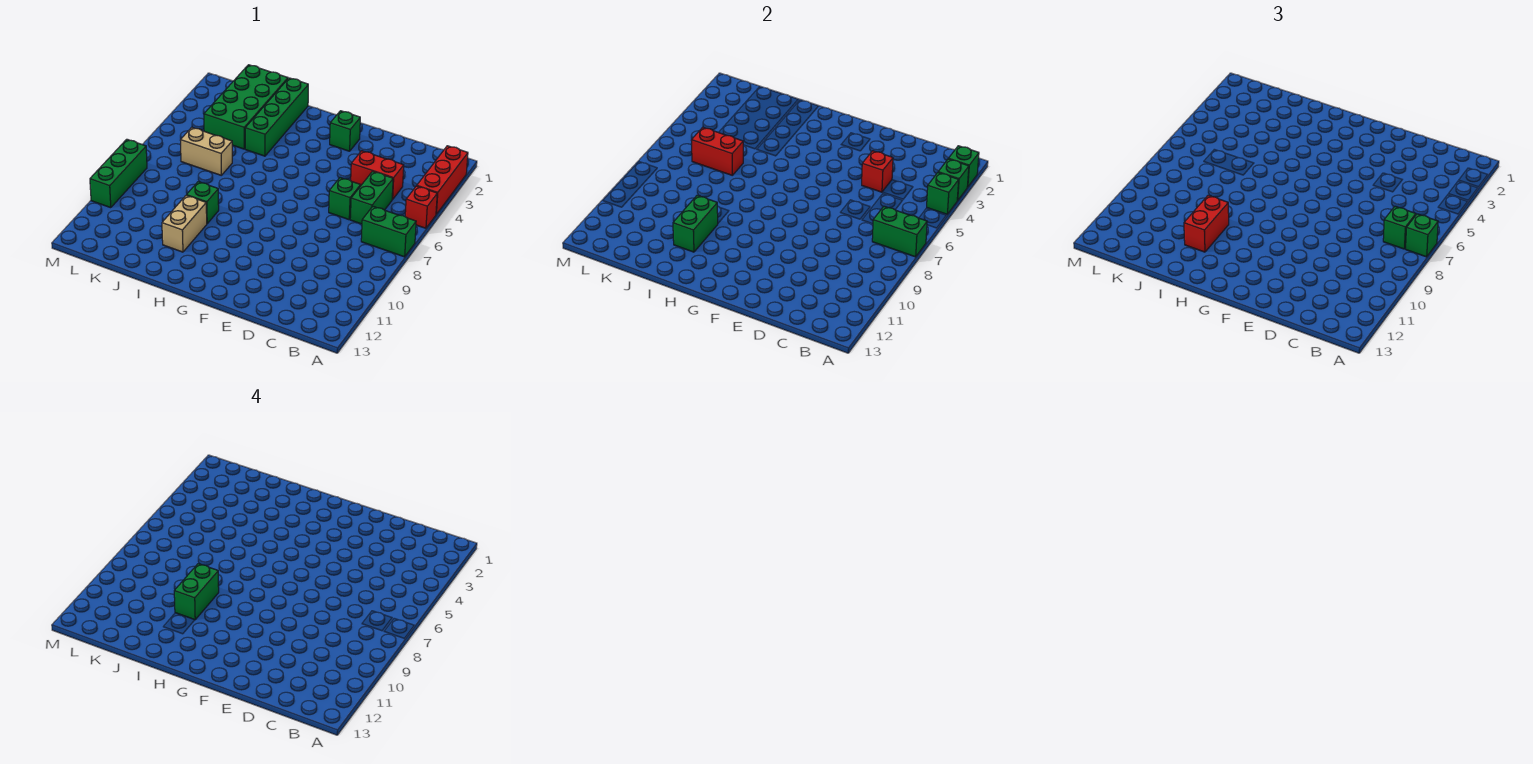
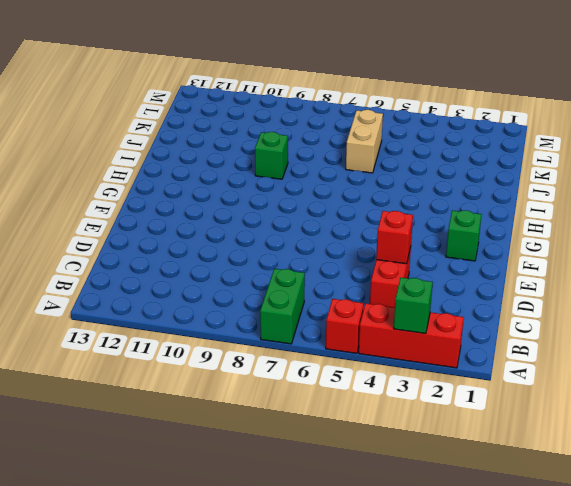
none -> green 1x2 brick [350,171,393,224]
none -> green 1x1 brick [329,178,361,220]
none -> green 1x4 brick [245,78,308,156]

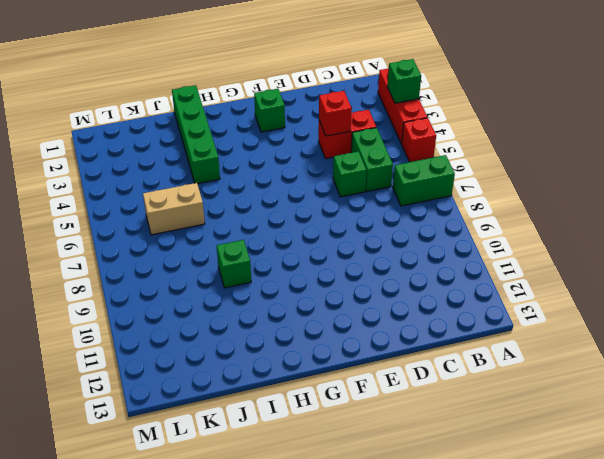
none -> tan 1x2 brick [162,195,207,252]
none -> green 2x4 brick [204,65,288,149]
none -> green 1x3 brick [90,139,147,208]

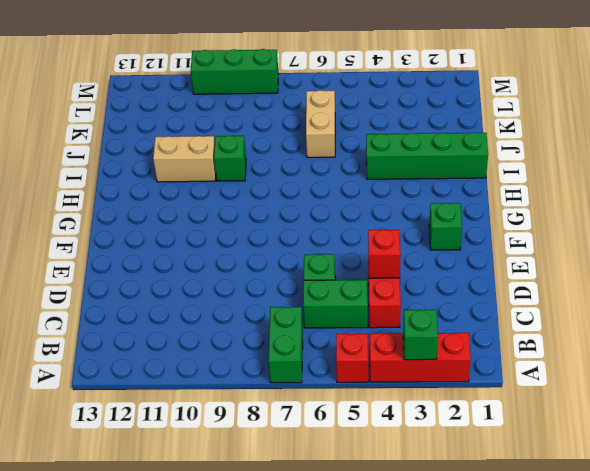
none -> green 2x4 brick [204,65,288,149]
none -> green 1x1 brick [948,146,979,187]
none -> green 1x1 brick [927,173,959,214]

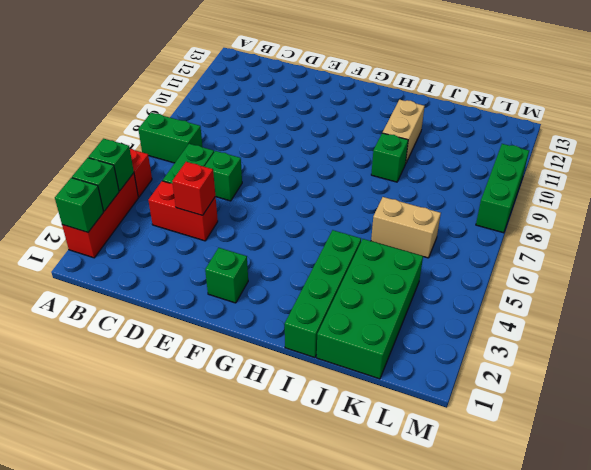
none -> green 1x2 brick [872,206,927,257]
none -> green 1x2 brick [673,195,718,252]
none -> red 1x2 brick [691,127,743,175]

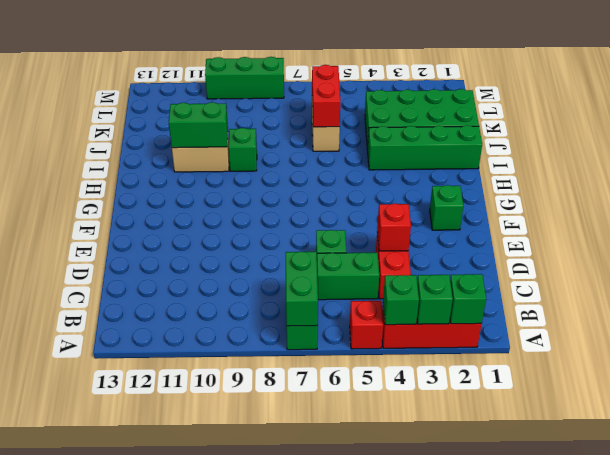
none -> green 1x1 brick [1406,214,1438,257]
none -> green 1x1 brick [1383,206,1416,249]
none -> red 1x2 brick [1184,195,1229,252]

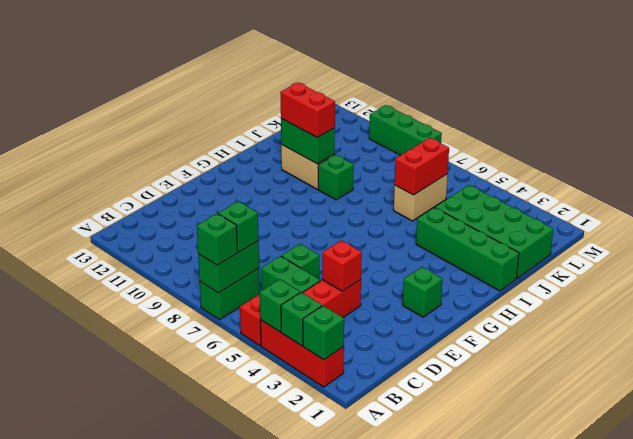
none -> green 1x2 brick [174,564,219,620]

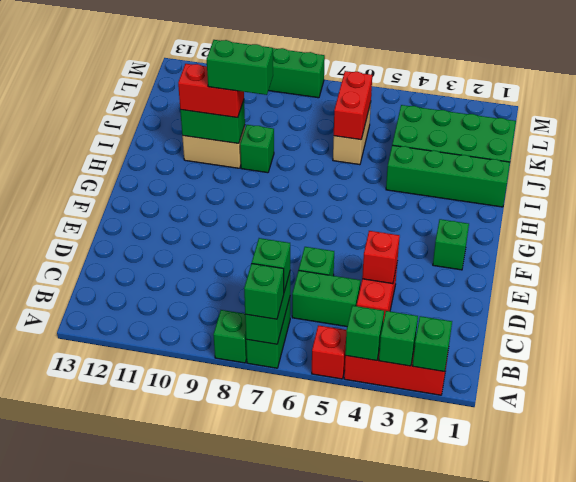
green 1x1 brick [213,310,247,363] -> none

